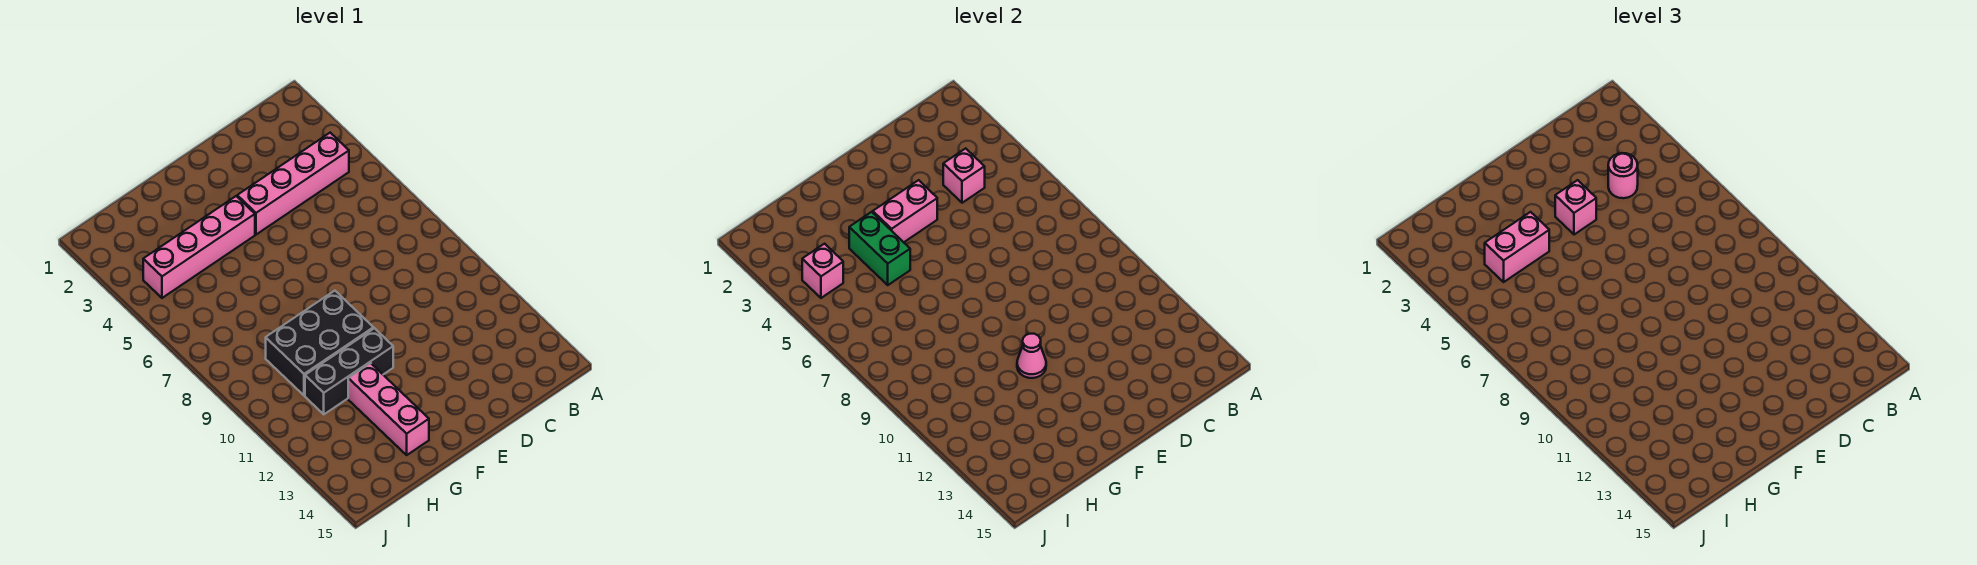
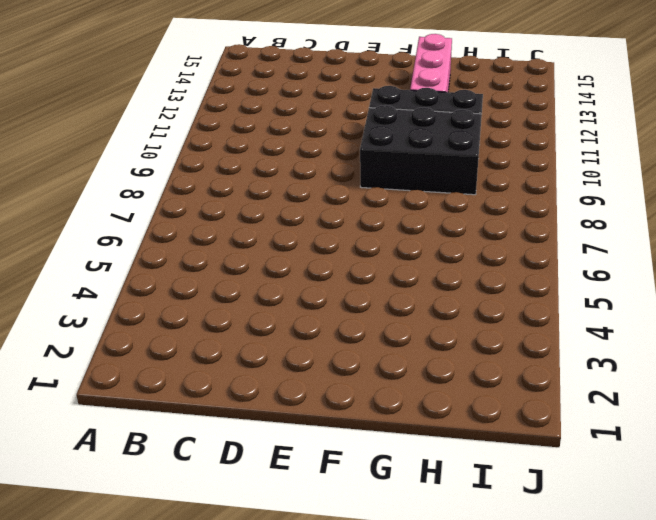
none -> pink 1x4 brick [237,133,349,235]
none -> pink 1x4 brick [143,196,255,298]
none -> pink 1x1 brick [943,148,985,203]

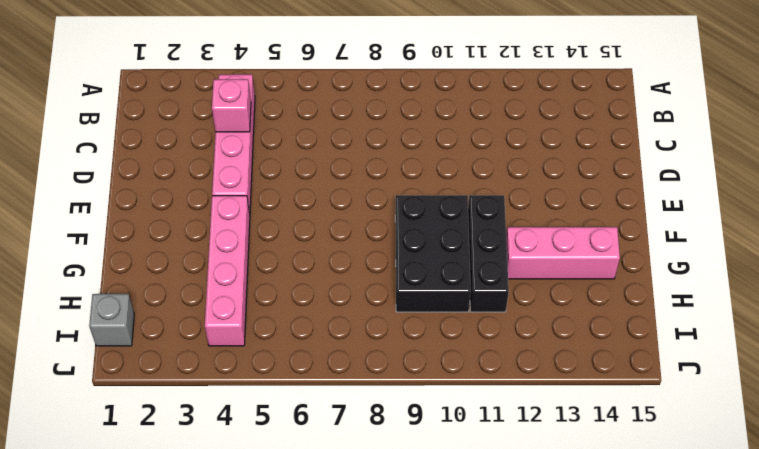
grey 1x1 brick [89,294,134,346] -> none
none -> pink 1x2 brick [873,180,937,242]
none -> pink 1x1 cone [1017,334,1046,378]
none -> green 1x2 brick [849,212,910,285]

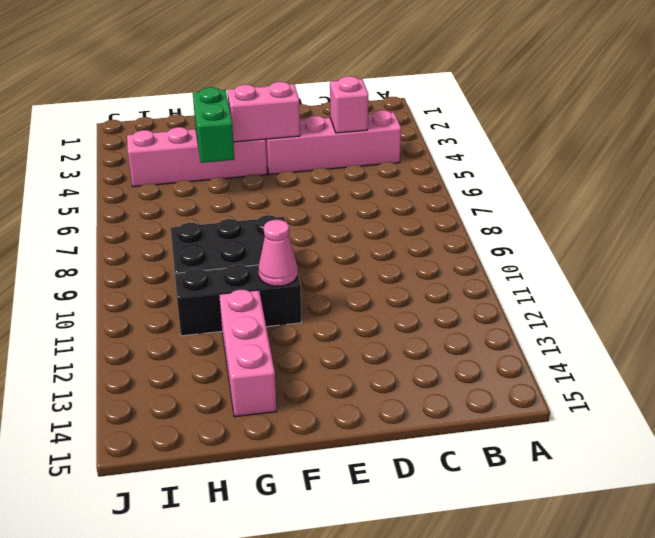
none -> pink 1x1 brick [802,244,843,298]
none -> pink 1x1 round brick [1608,153,1638,198]
none -> pink 1x1 brick [1555,180,1596,235]

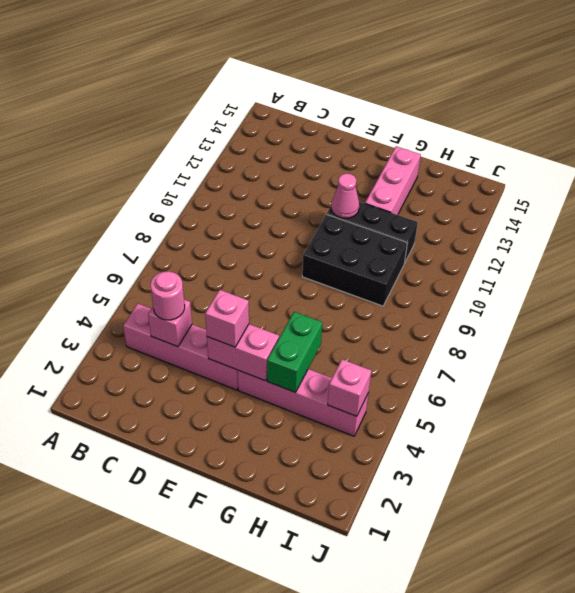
none -> pink 1x2 brick [1485,212,1549,282]

